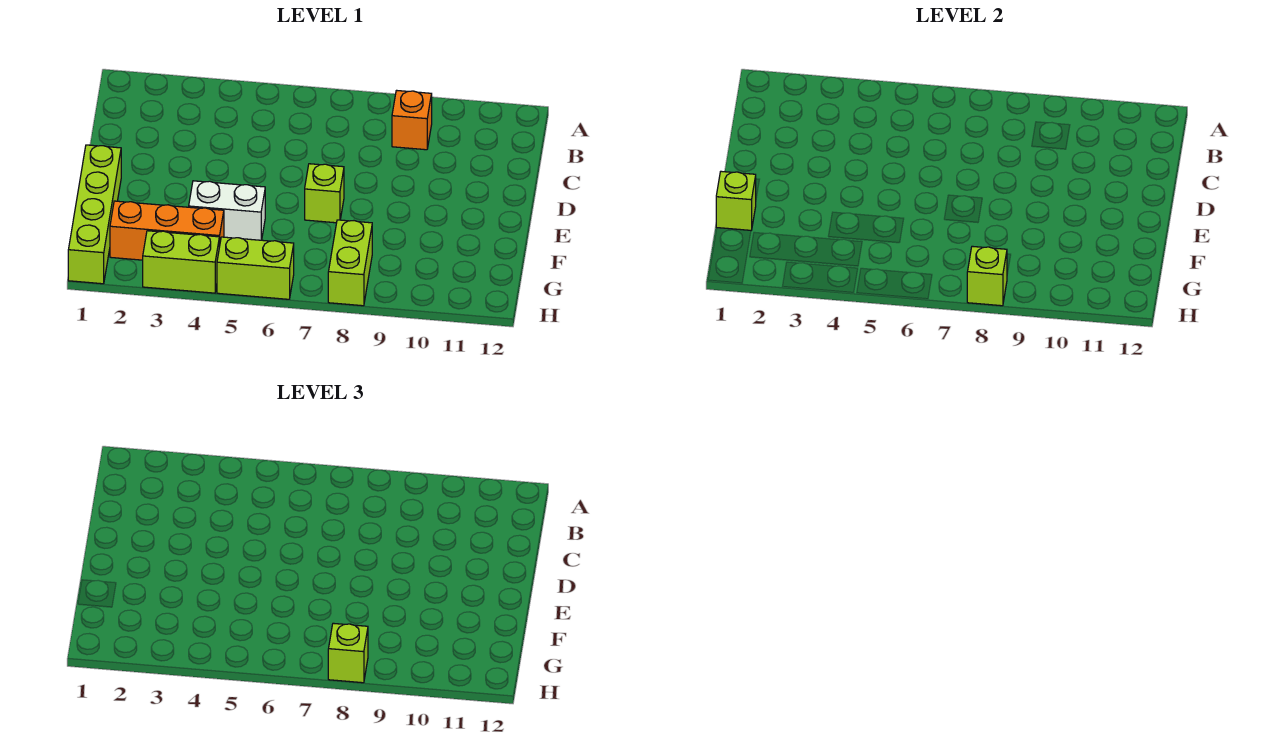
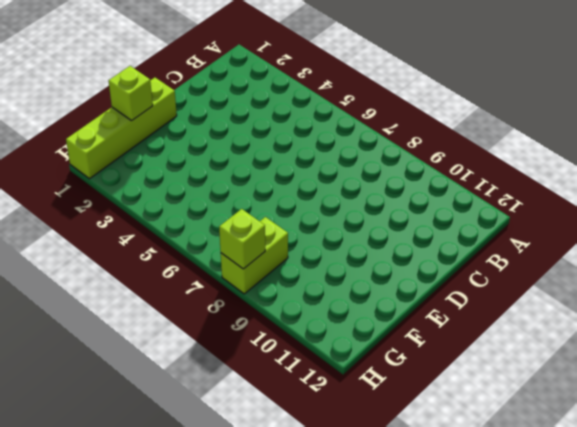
none -> orange 1x1 brick [392,90,432,150]
none -> lime 1x1 brick [305,164,344,223]

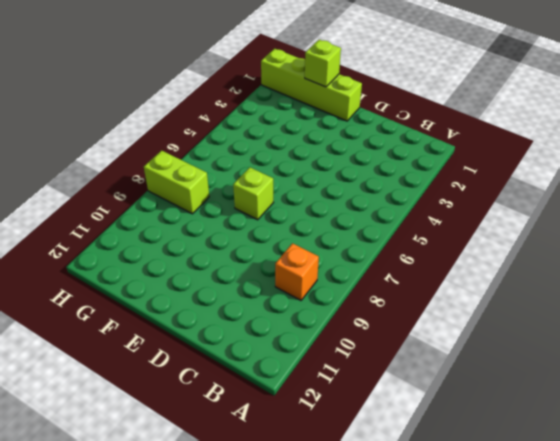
none -> white 1x2 brick [189,181,265,240]
none -> orange 1x3 brick [110,201,224,260]

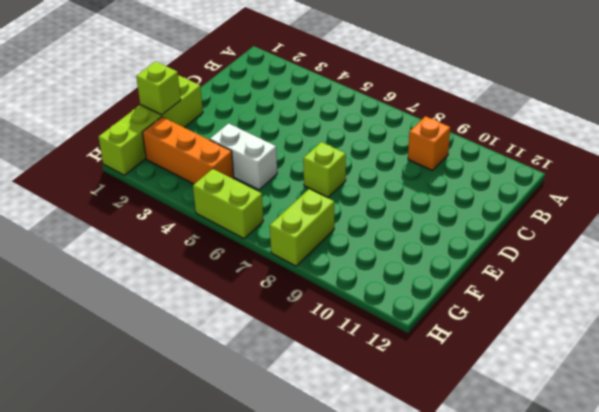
none -> lime 1x2 brick [143,231,219,293]
none -> lime 1x1 brick [967,246,1007,306]

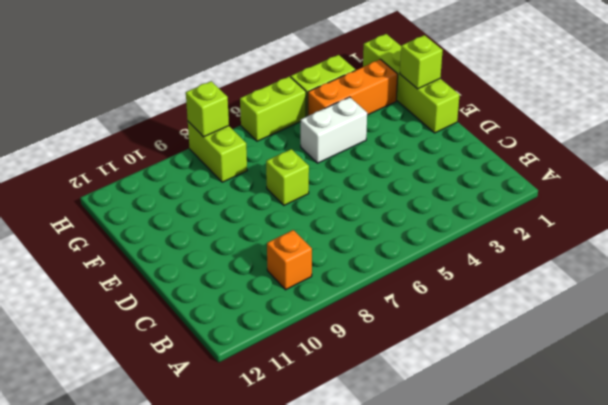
none -> lime 1x1 brick [328,623,368,683]

